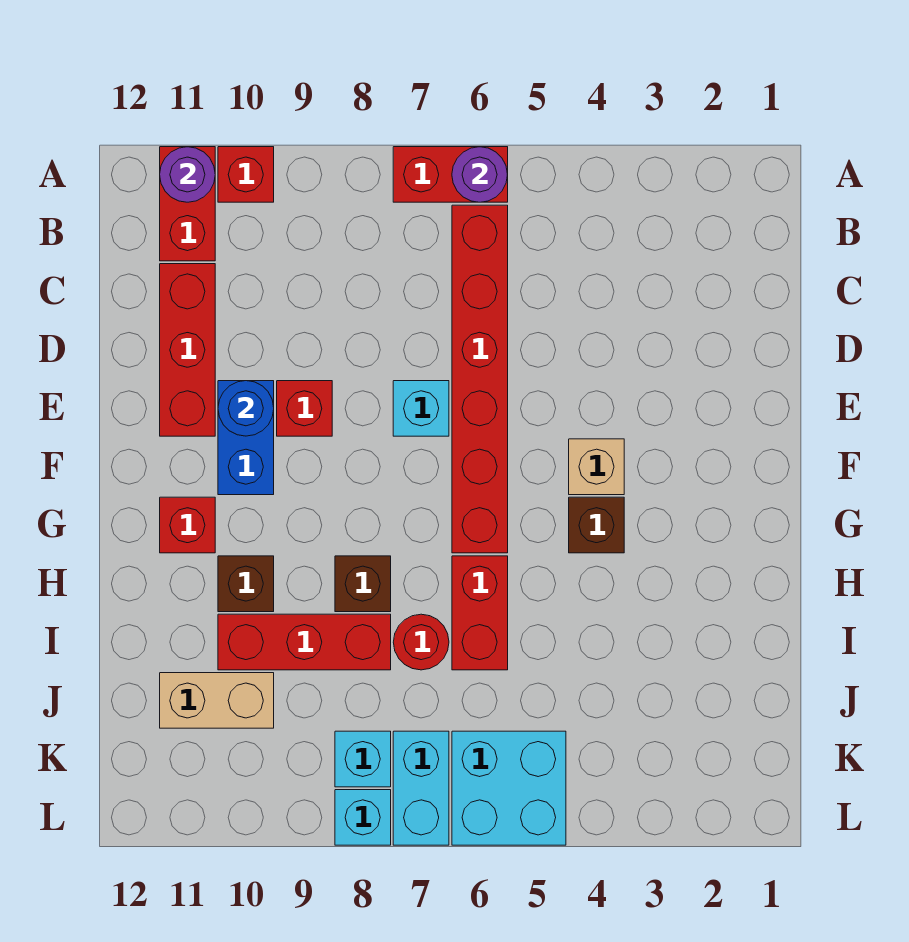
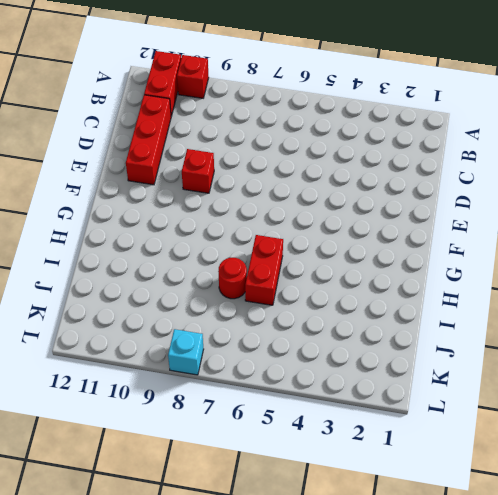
none -> red 1x2 brick [393,147,508,202]
none -> red 1x6 brick [452,205,508,553]
none -> cyan 1x1 brick [393,381,449,436]

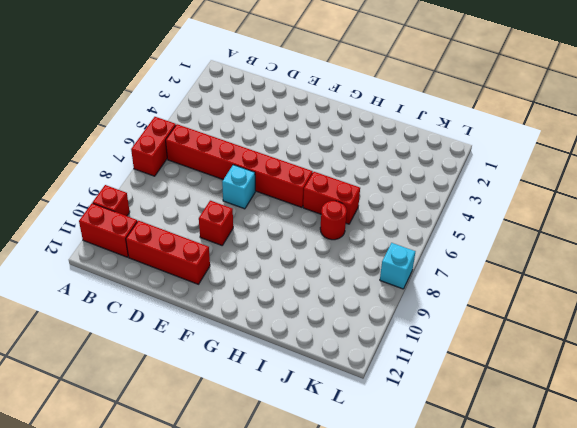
none -> blue 1x2 brick [218,381,274,495]
none -> tan 1x1 brick [569,439,624,495]
none -> brown 1x1 brick [569,497,624,553]

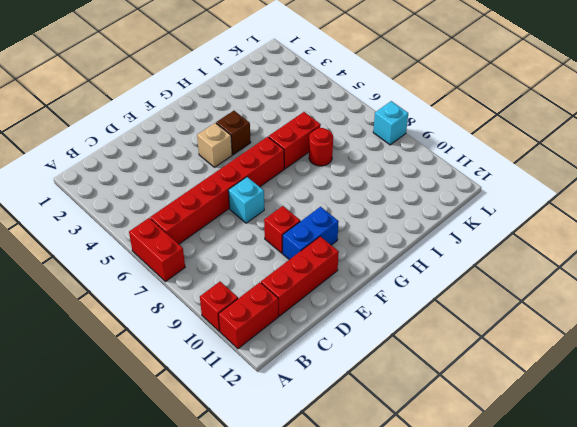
none -> red 1x1 brick [160,497,215,553]
none -> brown 1x1 brick [335,556,391,612]
none -> brown 1x1 brick [218,556,274,612]

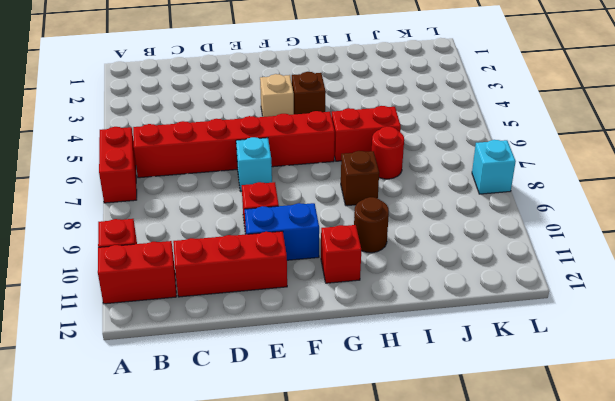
brown 1x1 round brick [354,197,389,253] -> brown 1x1 brick [218,556,274,612]
none -> red 1x3 brick [218,614,391,670]
none -> tan 1x2 brick [160,673,274,728]
none -> cyan 2x2 brick [452,731,566,845]

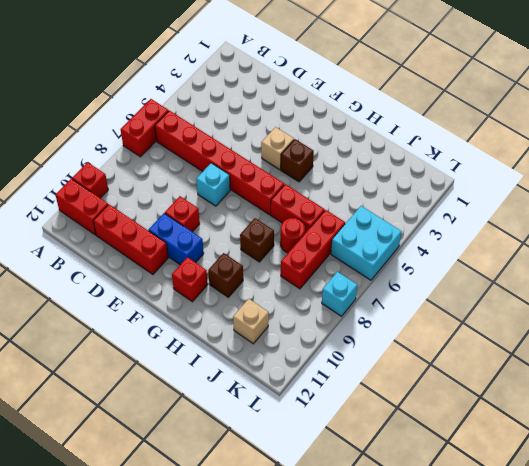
red 1x3 brick [281,210,345,289] -> red 1x3 brick moved to [218,614,391,670]
tan 1x1 brick [233,299,269,344] -> tan 1x2 brick [160,673,274,728]
none -> cyan 1x2 brick [393,731,449,845]
none -> cyan 1x1 brick [335,731,391,787]
none -> purple 1x1 round brick [452,147,507,202]

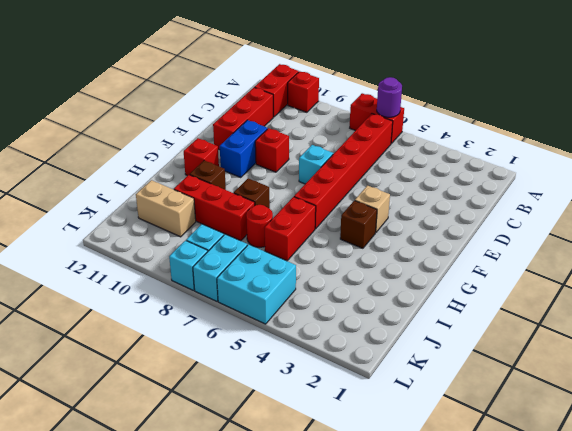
none -> purple 1x1 round brick [160,147,215,202]
none -> blue 1x1 round brick [218,381,274,436]

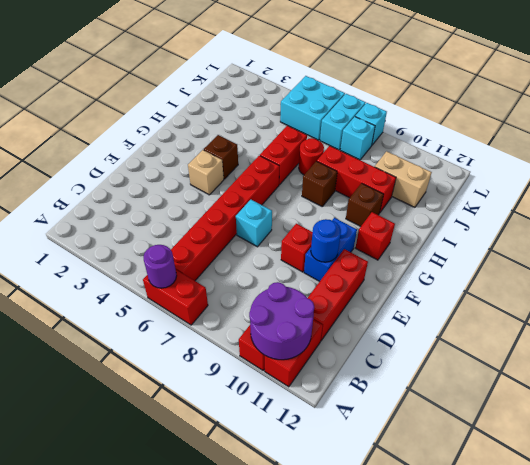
purple 2x2 round brick [249,282,314,360] -> purple 1x1 round brick [160,147,215,202]

